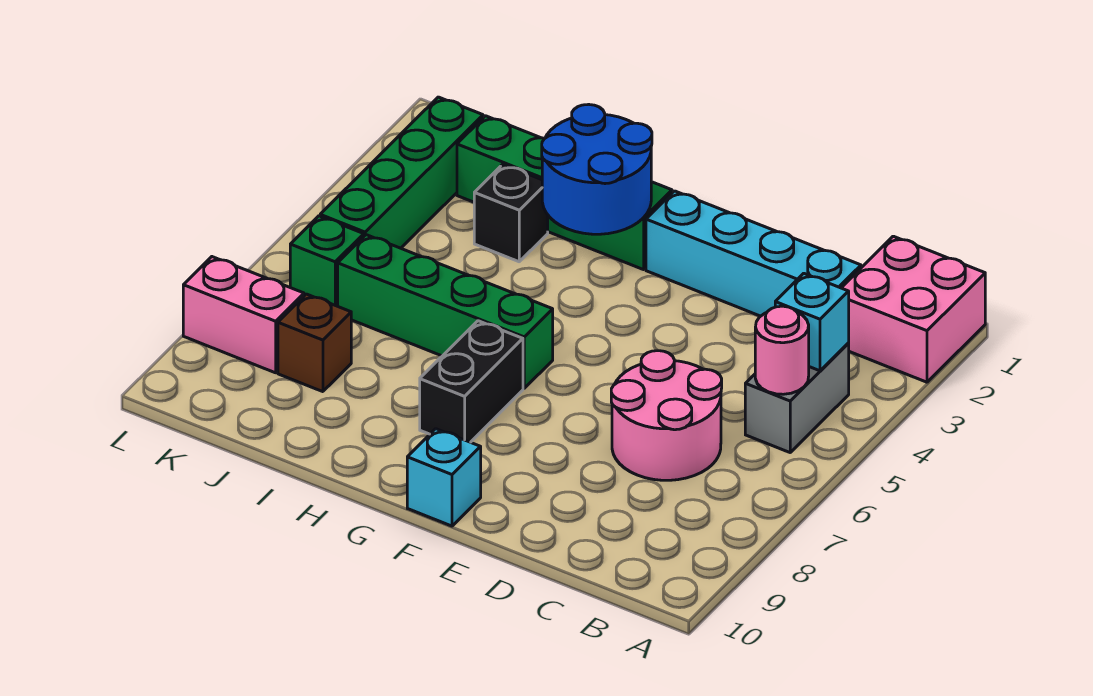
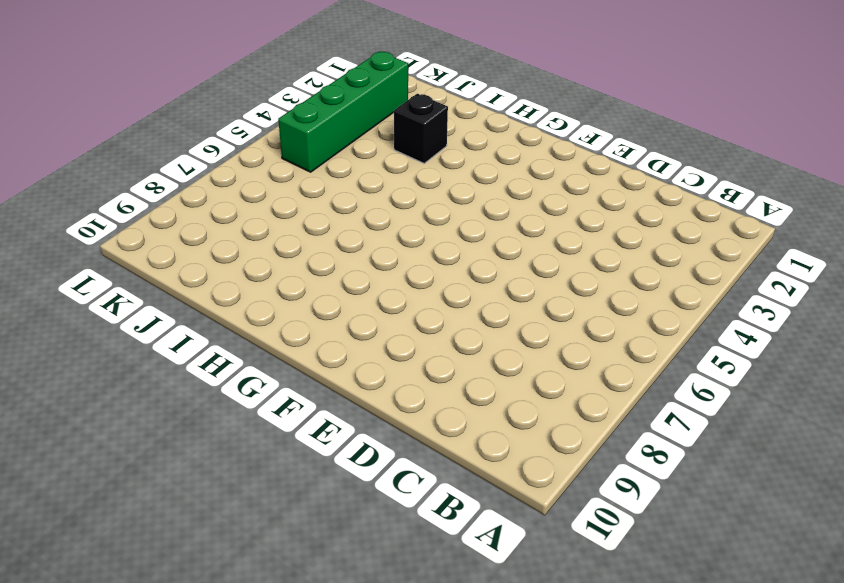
none -> pink 2x2 brick [842,236,985,382]
none -> grey 1x2 brick [745,344,849,452]
none -> cyan 1x4 brick [646,191,861,316]

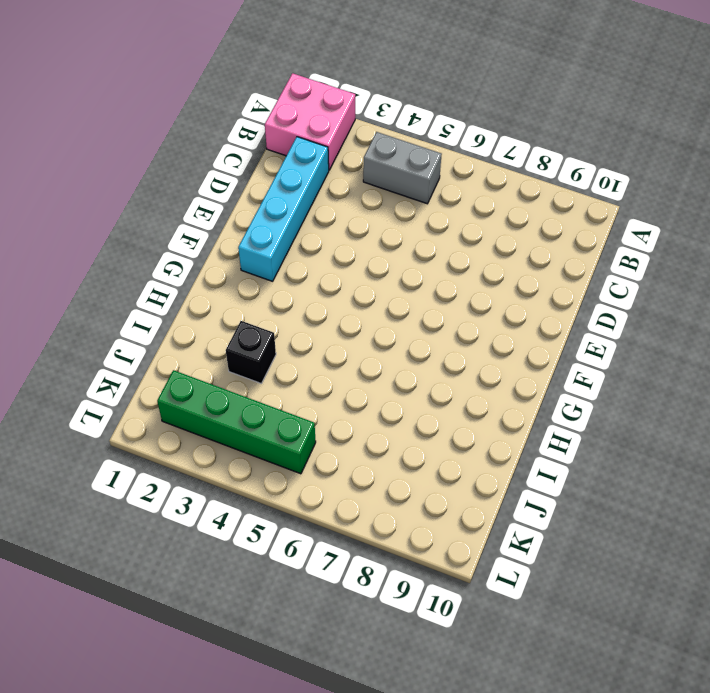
none -> pink 2x2 round brick [611,351,722,480]
none -> cyan 1x1 brick [407,429,481,526]
none -> green 1x4 brick [457,116,672,270]

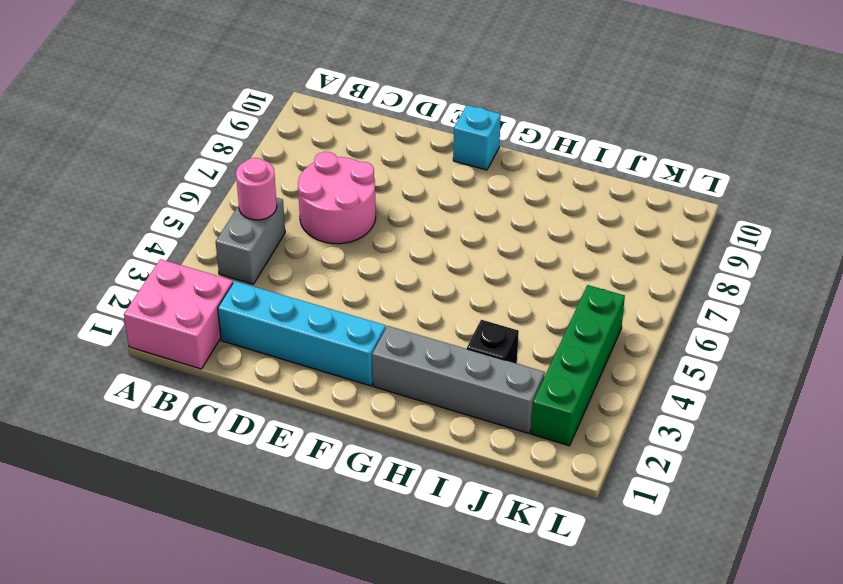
grey 1x4 brick [372,326,545,434] -> green 1x4 brick [457,116,672,270]
none -> green 1x4 brick [338,235,553,388]
none -> black 1x2 brick [420,321,523,442]
none -> brown 1x1 brick [278,294,351,392]

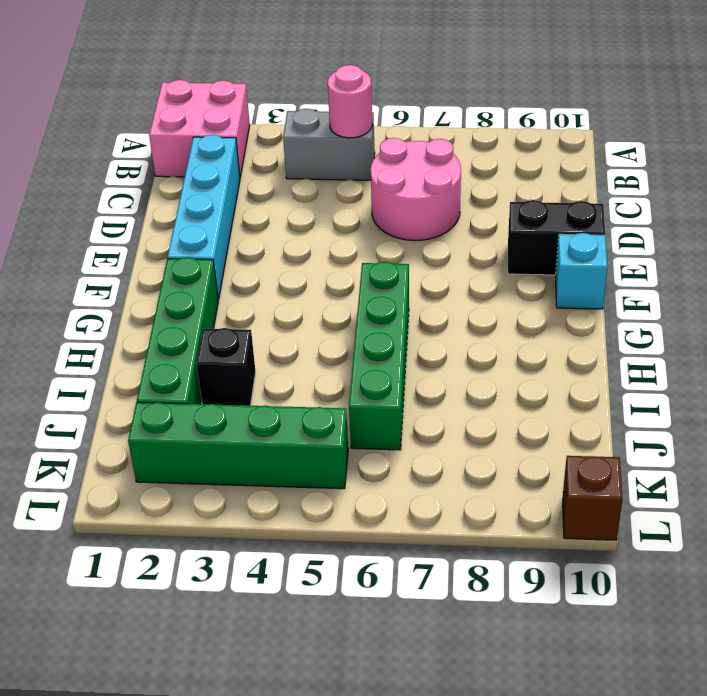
black 1x2 brick [508,200,605,275] -> black 1x2 brick moved to [420,321,523,442]
brown 1x1 brick [563,456,623,540] -> brown 1x1 brick moved to [278,294,351,392]
none -> green 1x1 brick [290,216,364,306]
none -> pink 1x2 brick [183,257,304,373]
none -> cyan 1x1 brick [775,273,849,371]

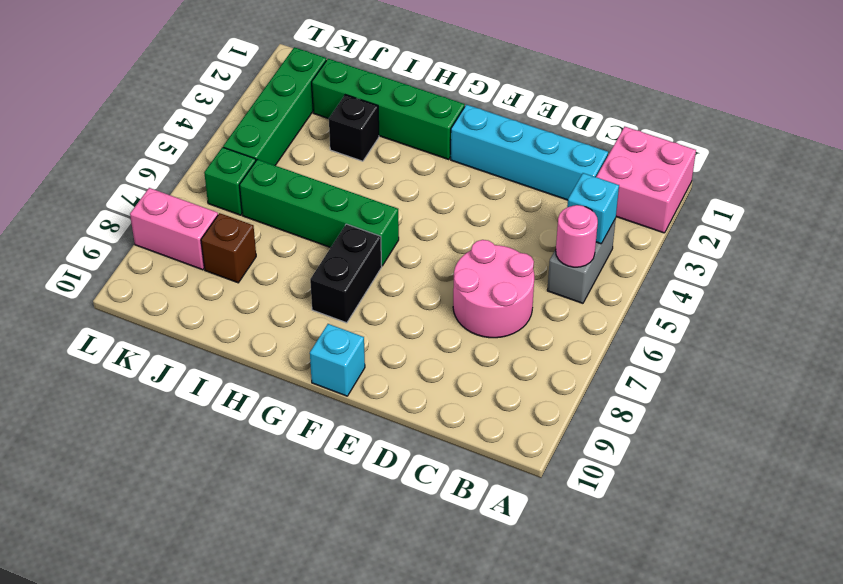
none -> blue 2x2 round brick [542,104,652,234]

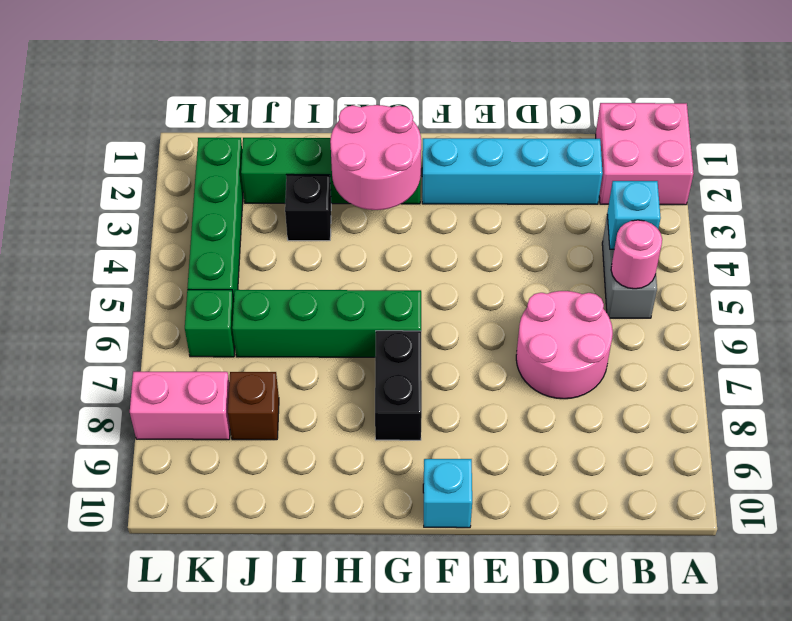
pink 2x2 round brick [330,105,421,210] -> blue 2x2 round brick [542,104,652,234]

